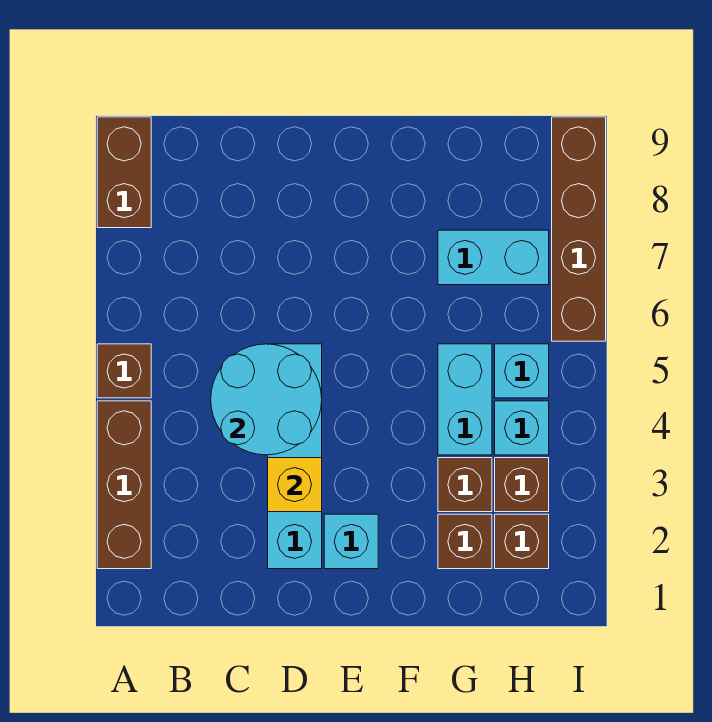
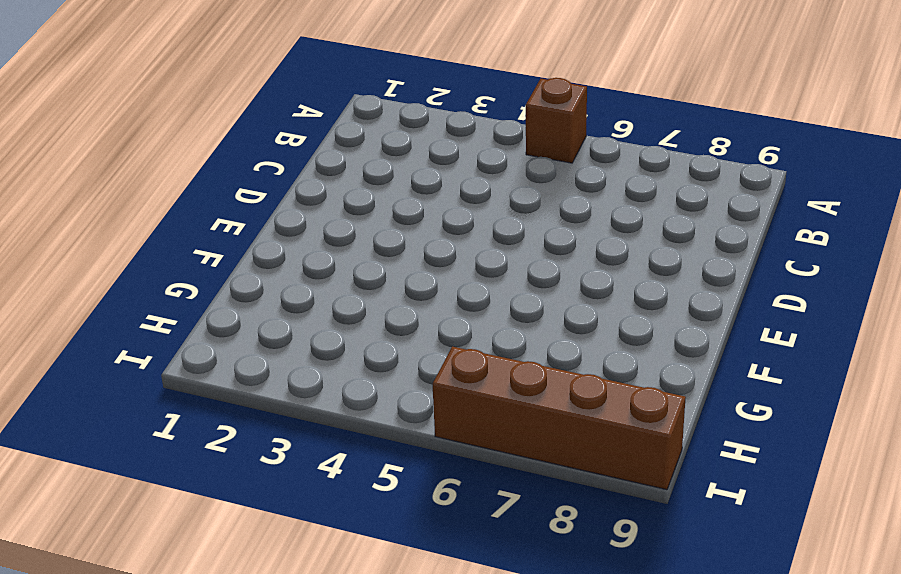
none -> brown 1x3 brick [97,401,151,569]
none -> brown 1x2 brick [97,117,151,228]
none -> cyan 1x4 brick [268,344,322,569]

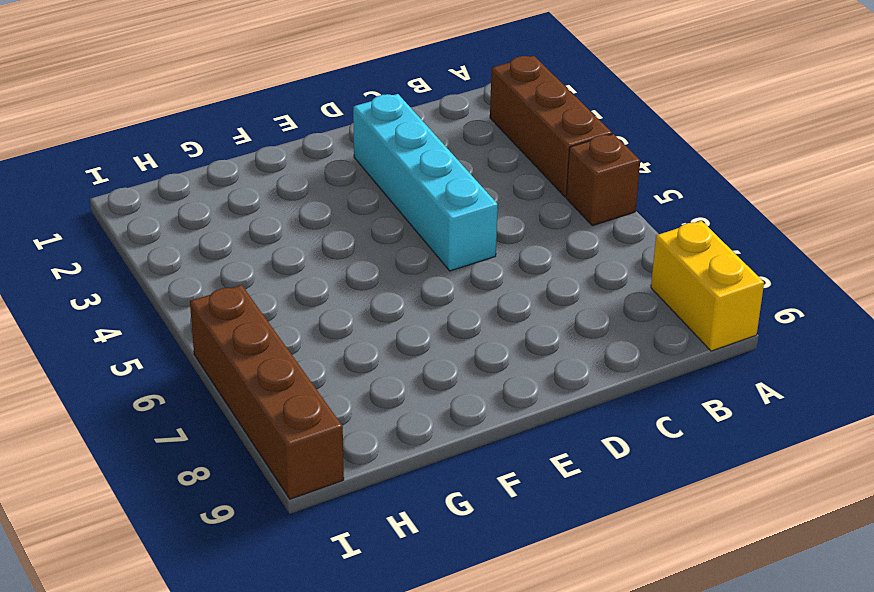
yellow 1x2 brick [651,221,764,351] -> brown 1x2 brick [97,117,151,228]
none -> cyan 1x1 brick [324,514,378,569]
none -> brown 1x1 brick [438,514,492,569]
none -> brown 1x1 brick [438,458,492,512]

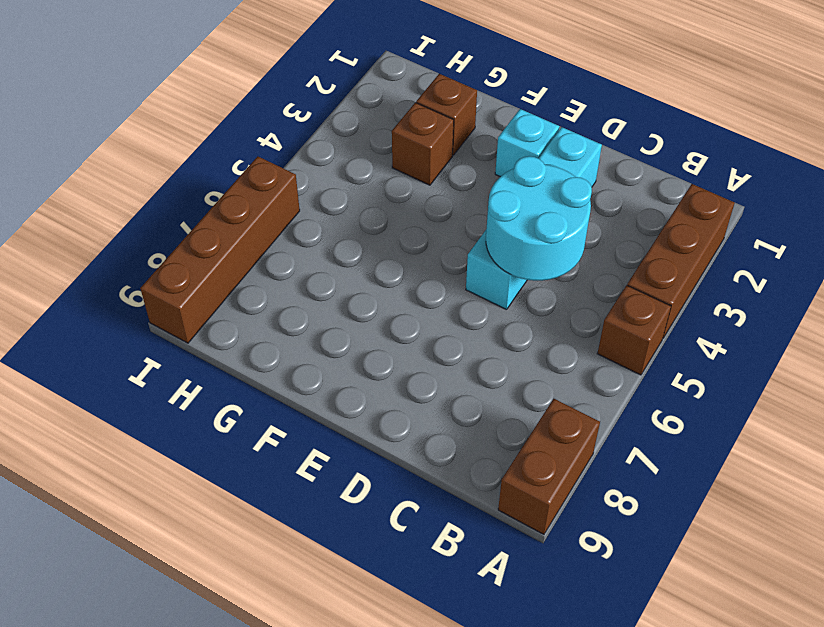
none -> cyan 1x2 brick [438,344,492,455]
none -> cyan 1x2 brick [438,230,549,285]
none -> brown 1x1 brick [495,514,549,569]

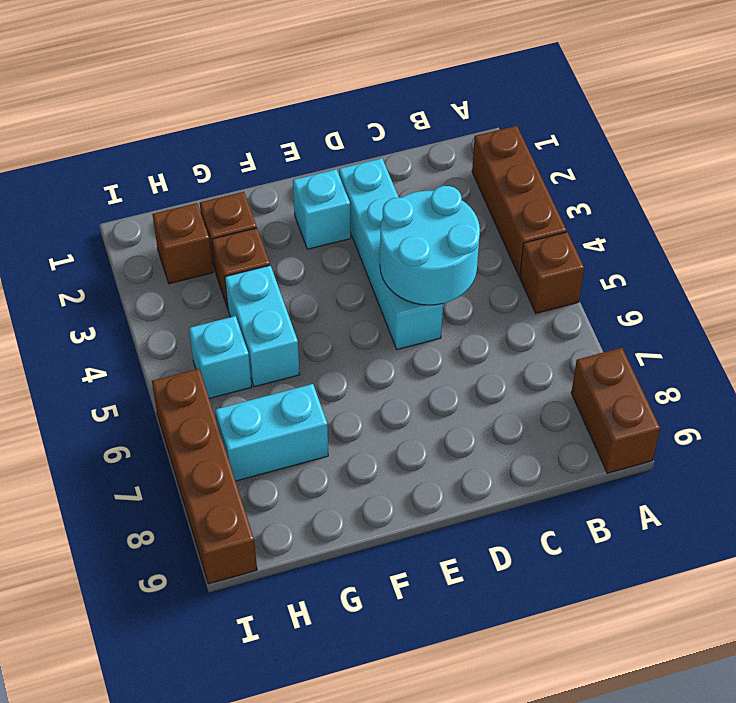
none -> brown 1x1 brick [495,458,549,512]
none -> cyan 1x1 brick [495,401,549,455]
none -> yellow 1x1 brick [268,458,322,512]

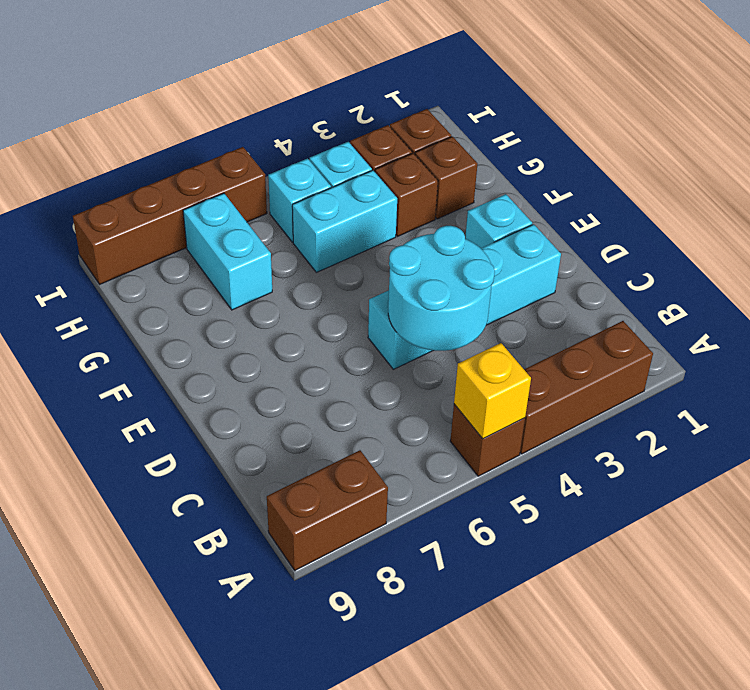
yellow 1x1 brick [454,343,531,439] -> yellow 1x1 brick moved to [268,458,322,512]

